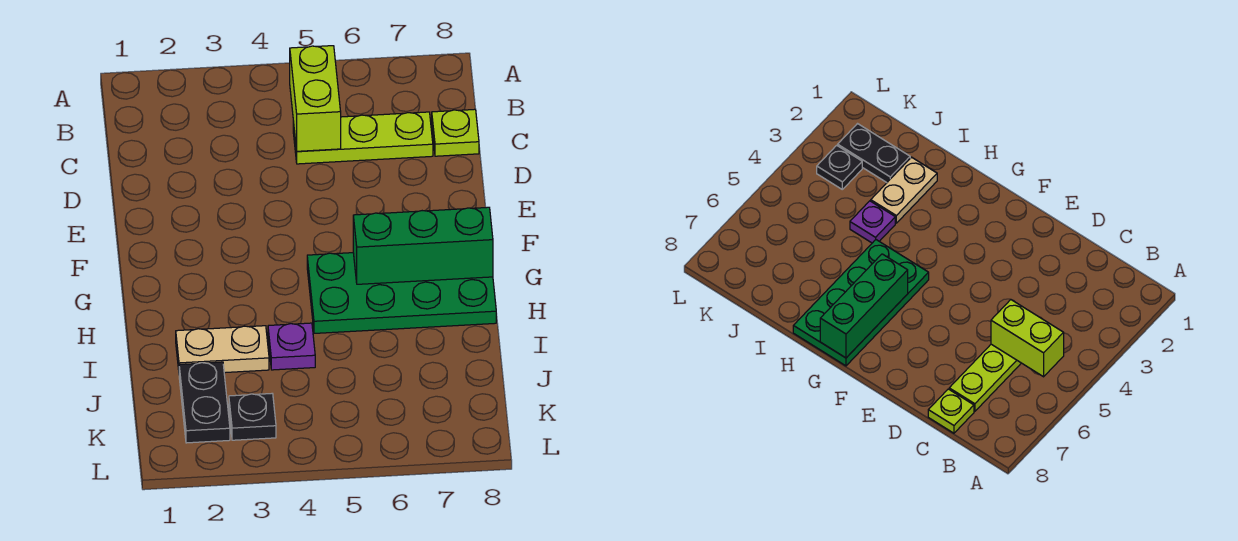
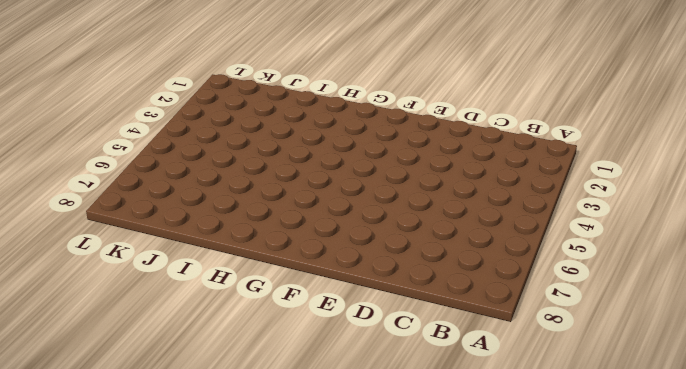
none -> lime 1x3 plate [293,112,433,164]
none -> lime 1x1 plate [432,109,479,156]

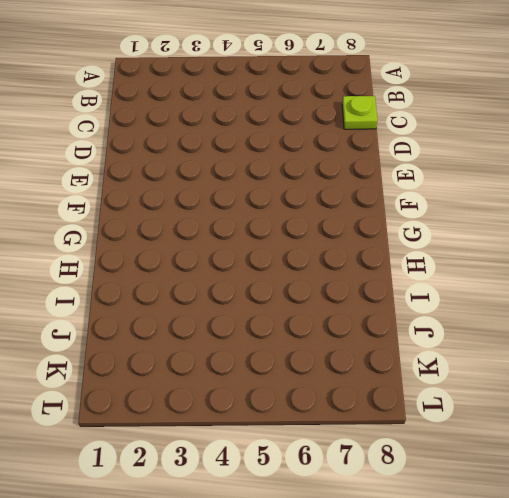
none -> lime 1x3 plate [293,112,433,164]
none -> green 2x4 plate [307,253,496,333]

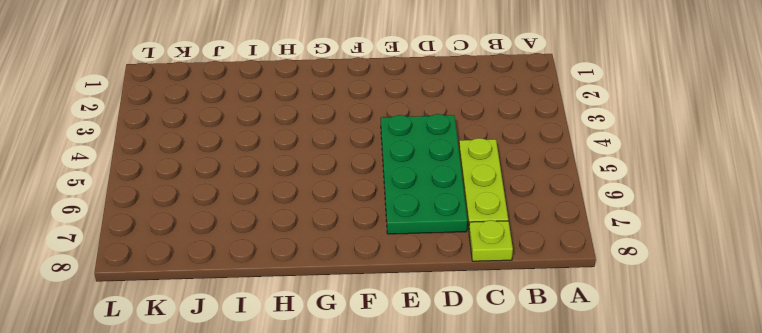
green 2x4 plate [381,114,467,234] -> green 2x4 plate moved to [307,253,496,333]
none -> tan 1x2 plate [176,326,269,373]
none -> purple 1x1 plate [268,323,315,370]

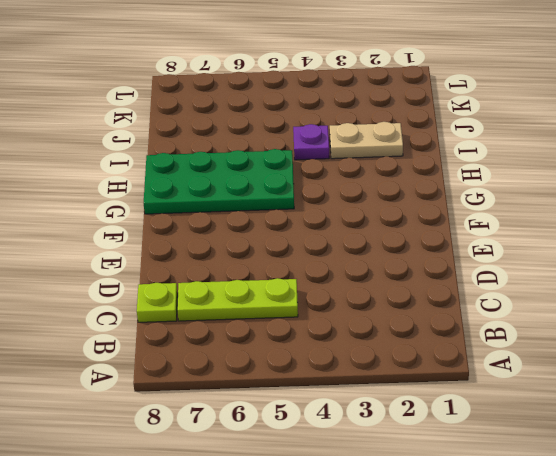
none -> black 1x2 plate [179,362,230,443]
none -> black 1x1 plate [229,394,276,440]

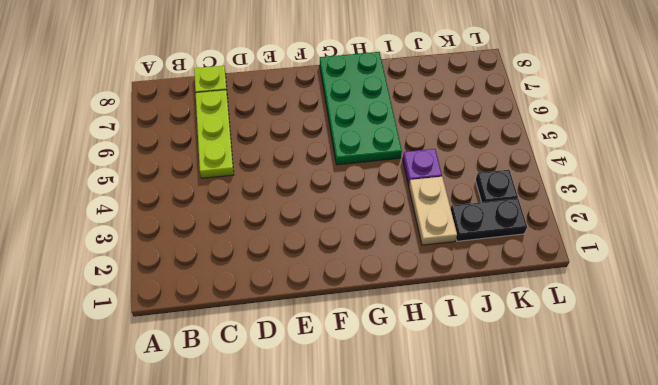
none -> lime 1x2 brick [290,46,341,151]
none -> green 1x3 brick [353,207,493,284]

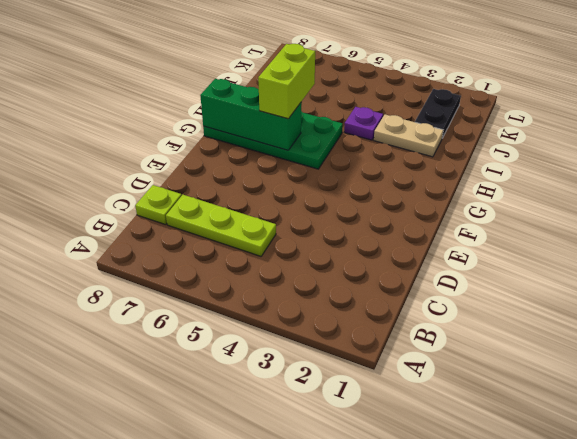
lime 1x2 brick [258,44,315,119] -> lime 1x2 brick moved to [290,46,341,151]
none -> black 1x1 plate [229,394,276,440]

